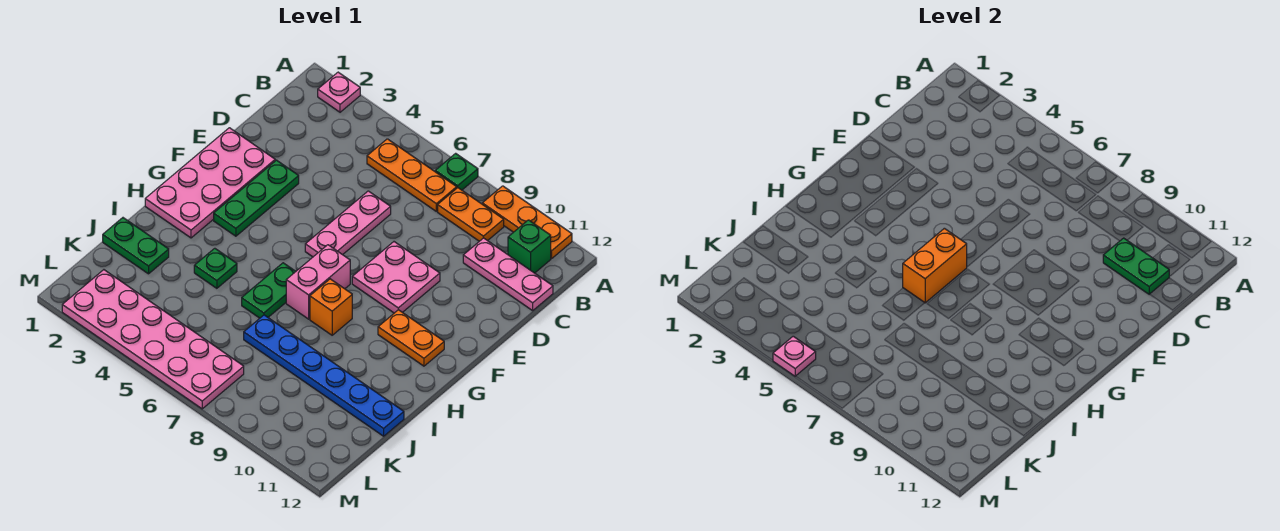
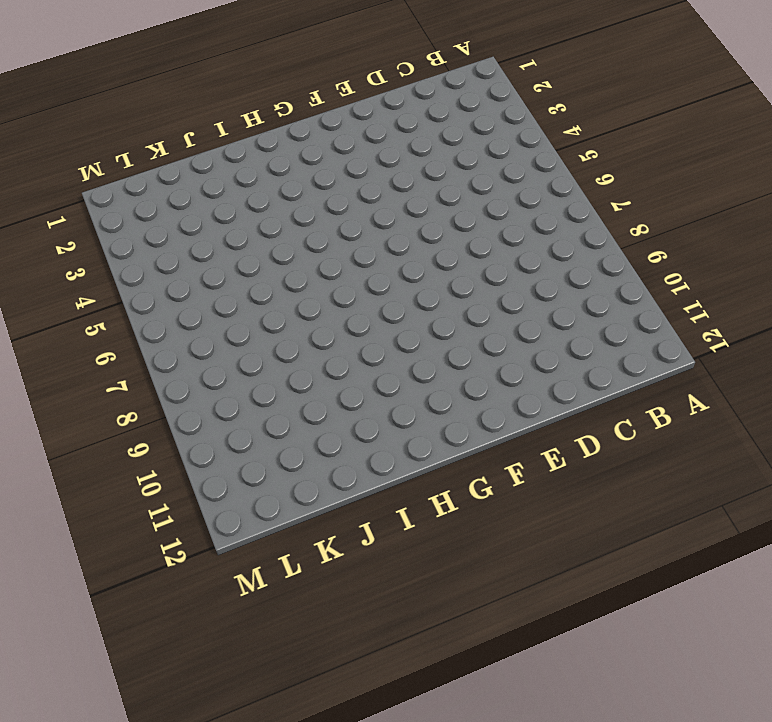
none -> pink 1x1 plate [318,72,360,112]
none -> green 1x1 plate [435,153,478,190]
none -> orange 1x3 plate [482,186,572,258]

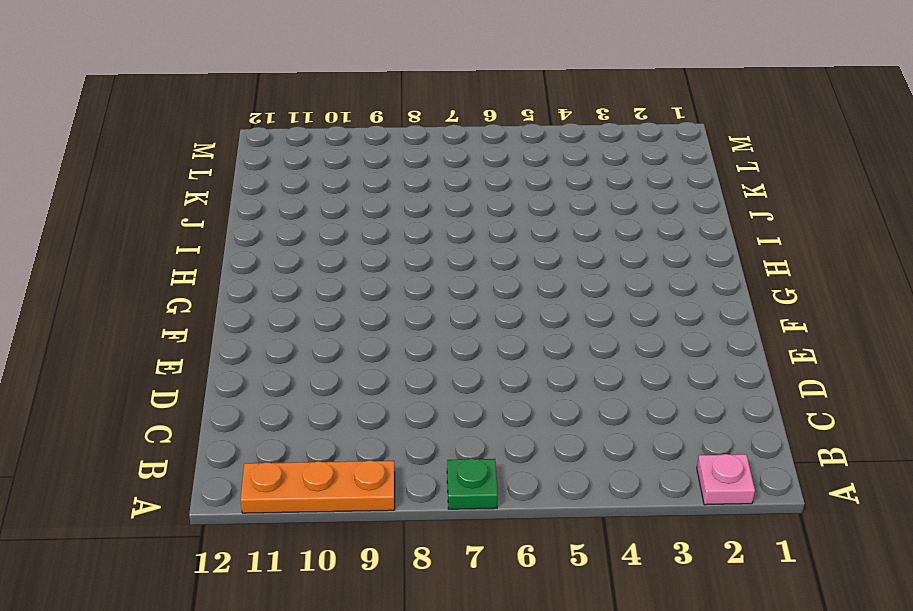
none -> orange 1x3 plate [367,139,457,211]
none -> orange 1x2 plate [438,188,504,241]
none -> green 1x1 brick [508,220,551,273]

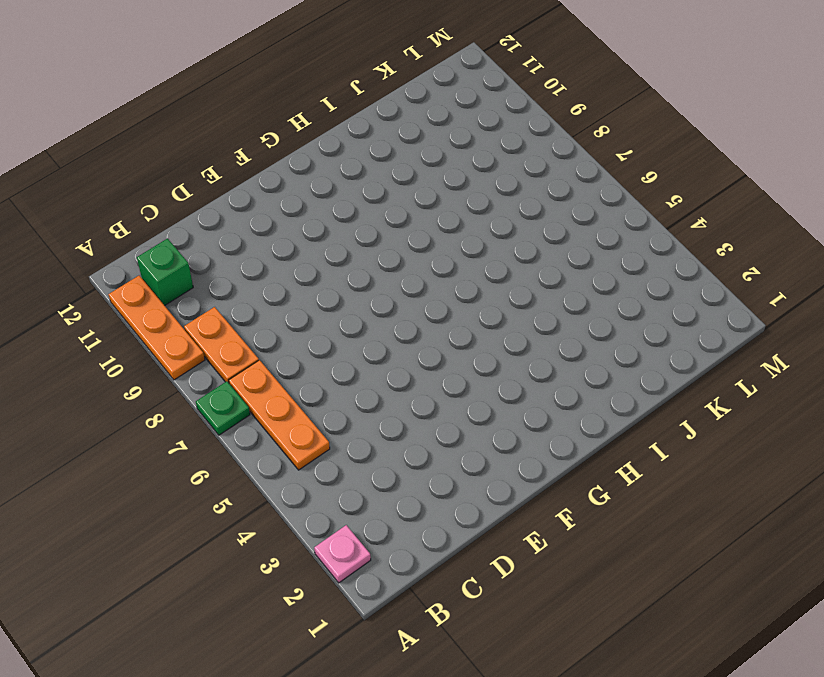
none -> pink 1x3 plate [463,238,553,311]
none -> pink 1x3 plate [305,191,391,257]
none -> pink 2x4 plate [145,128,275,238]

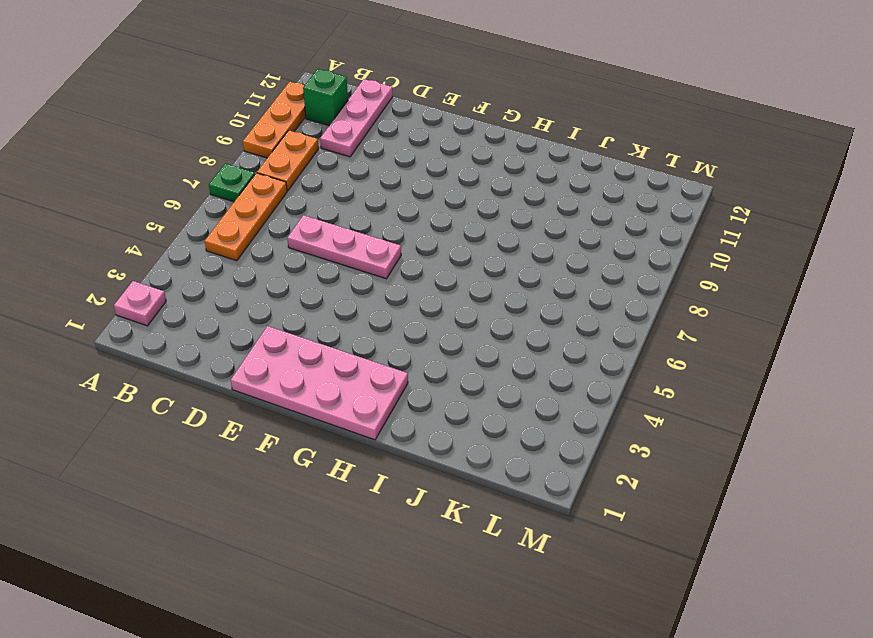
none -> green 1x3 plate [214,160,299,236]
none -> pink 2x2 plate [352,242,440,313]
none -> pink 1x2 brick [286,245,350,319]

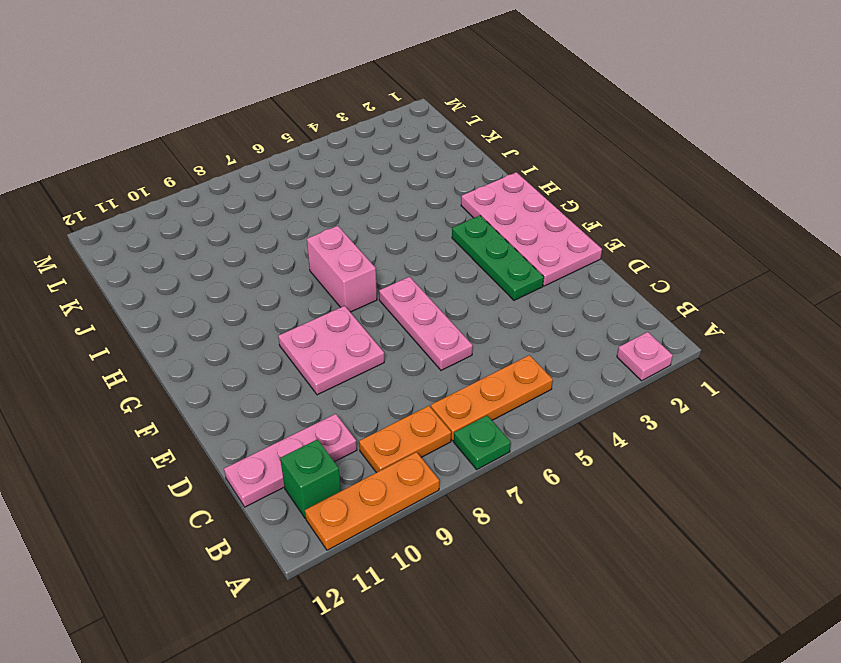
none -> orange 1x2 plate [378,310,444,366]
none -> green 1x2 plate [242,263,296,318]
none -> orange 1x1 brick [310,279,352,335]

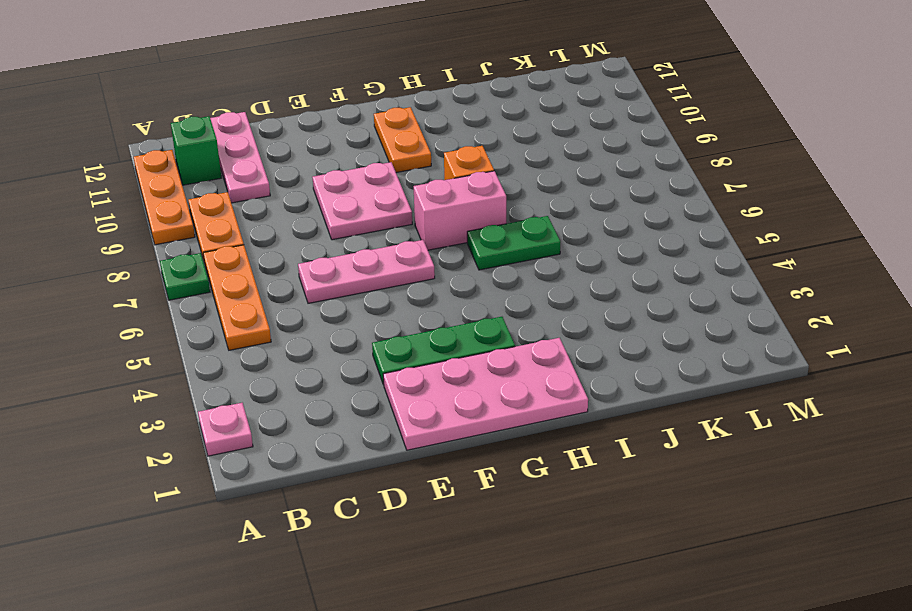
none -> green 1x1 plate [194,248,237,288]
none -> green 1x2 plate [103,218,169,274]
none -> blue 1x6 plate [244,315,404,436]

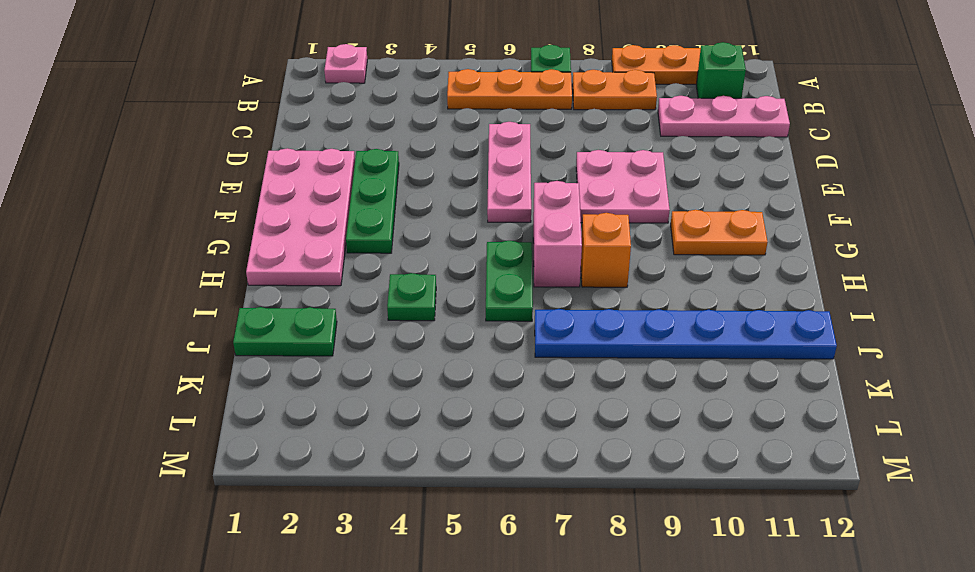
none -> pink 2x6 plate [62,270,244,409]
none -> green 1x2 plate [1103,238,1169,294]
none -> orange 1x2 brick [903,228,967,303]

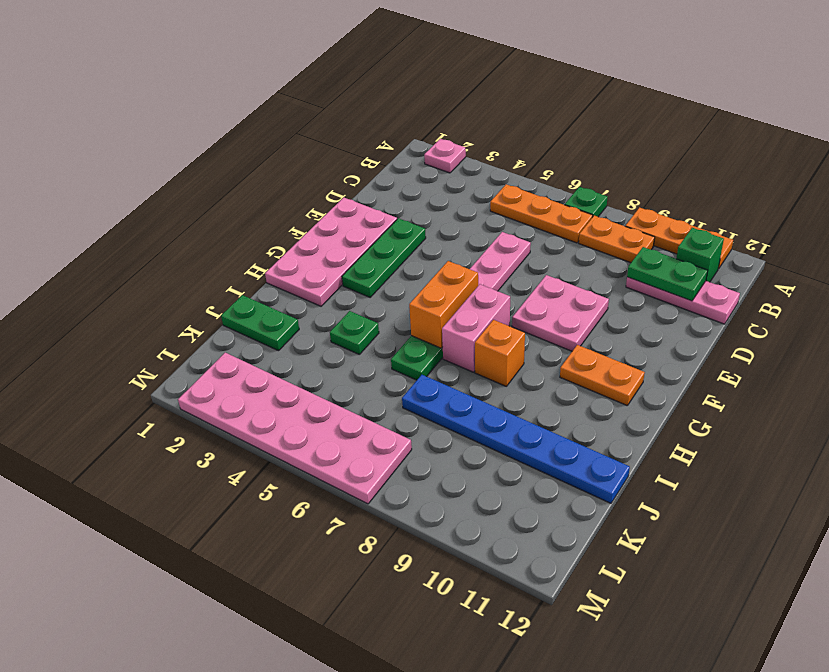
none -> pink 1x1 plate [773,336,816,376]

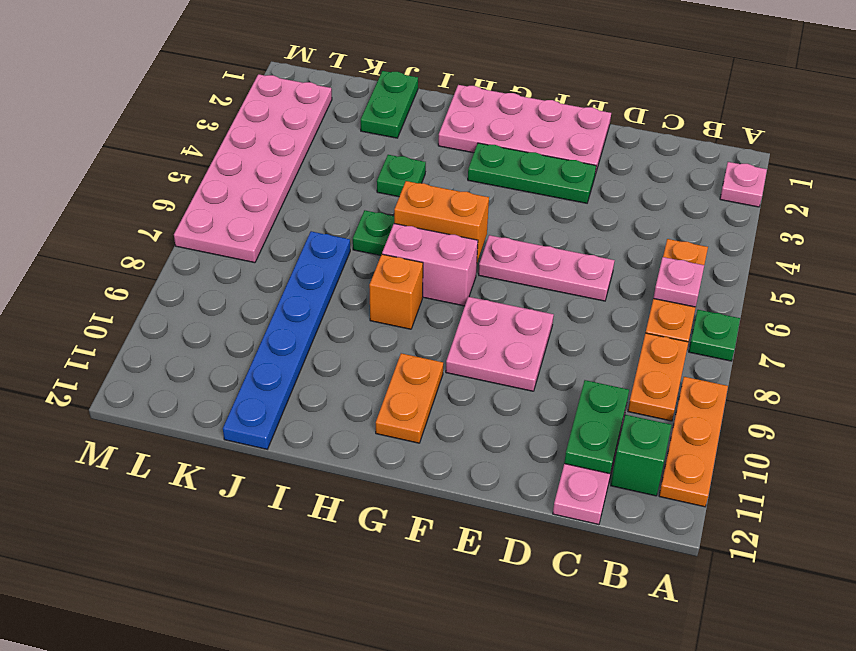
pink 1x1 plate [653,257,704,307] -> pink 1x1 plate moved to [773,336,816,376]

